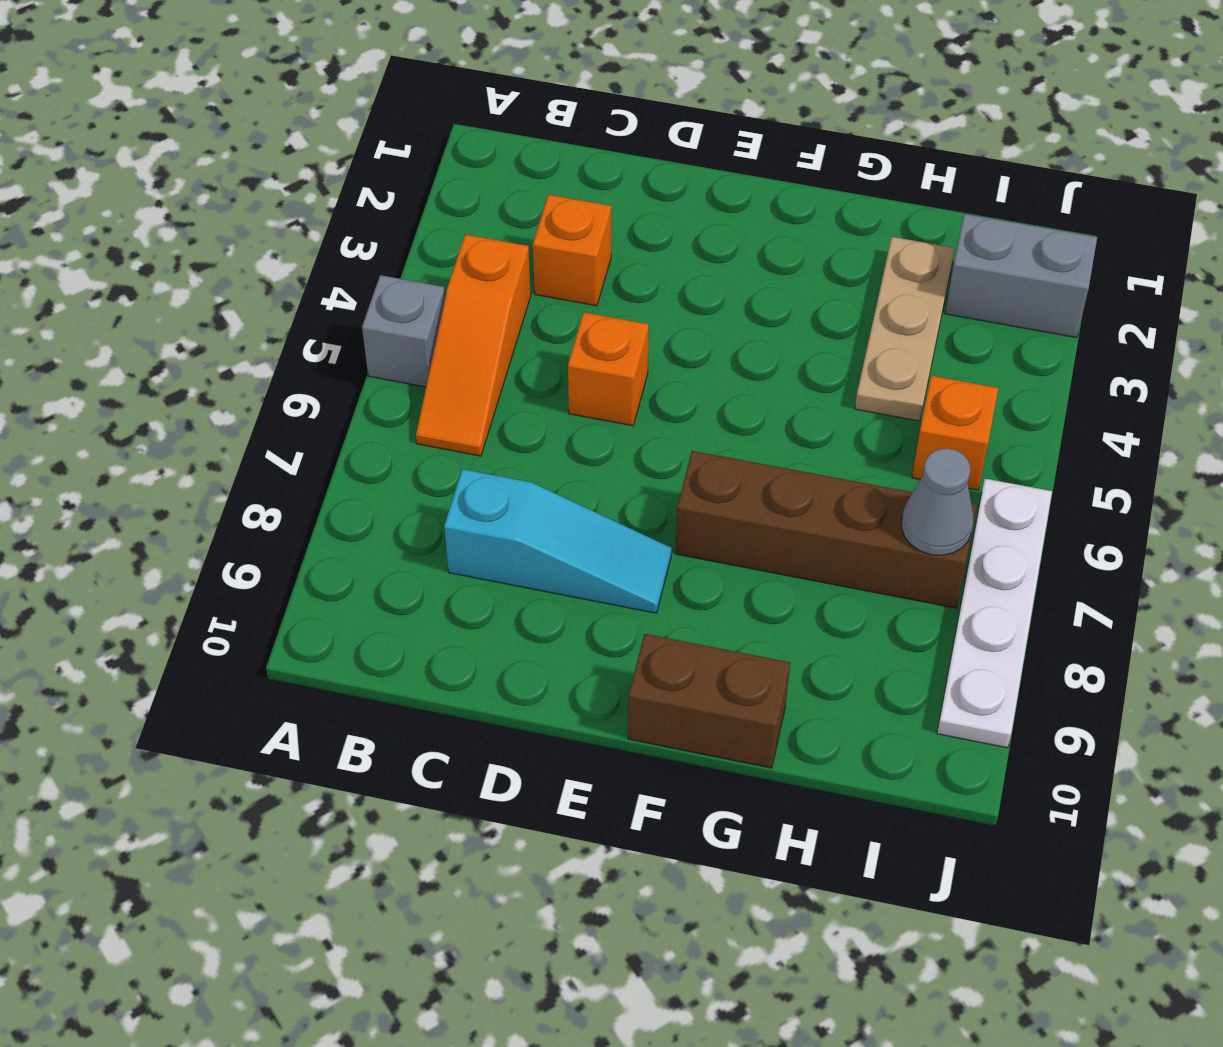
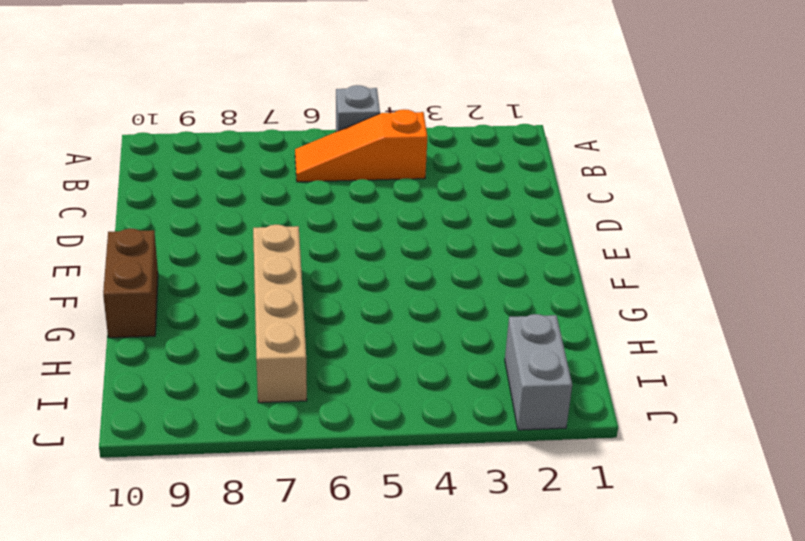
tan 1x4 brick [253,225,307,403] -> brown 1x4 brick [675,451,977,608]
none -> orange 1x1 brick [533,194,611,306]
none -> cyan 1x3 slope [444,469,672,613]
none -> orange 1x1 brick [568,312,649,426]

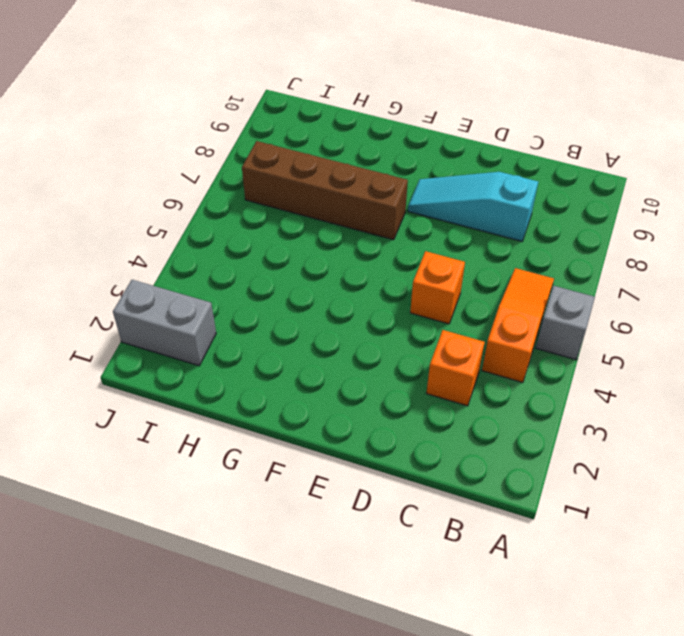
none -> brown 1x2 brick [628,634,790,768]
none -> tan 1x3 plate [855,237,955,421]
none -> orange 1x1 brick [912,376,998,490]

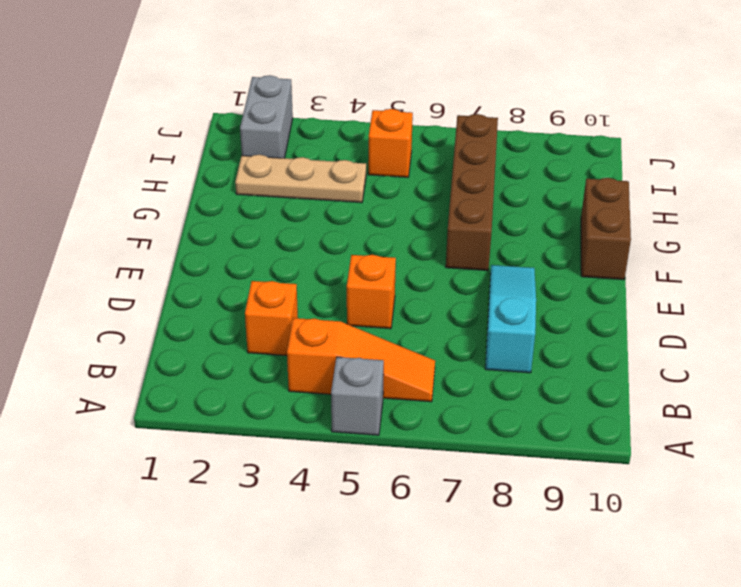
none -> white 1x4 plate [937,479,1052,748]
none -> grey 1x1 cone [902,448,973,555]

